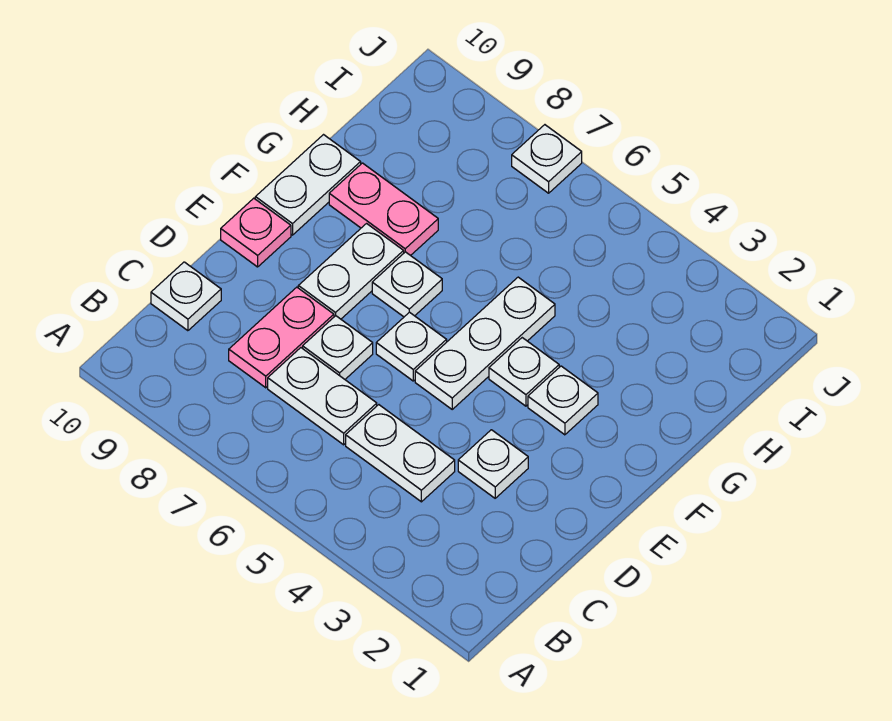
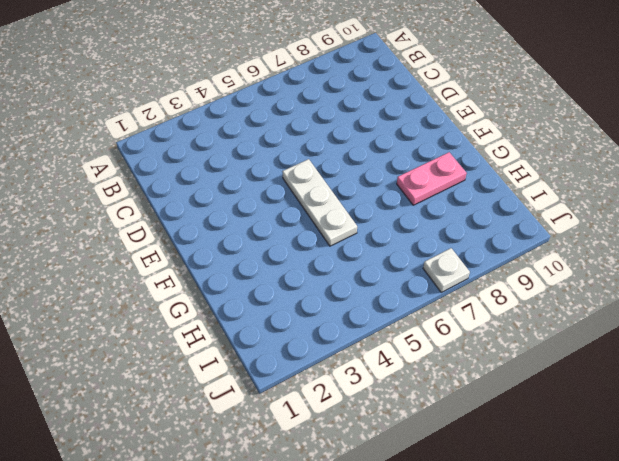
none -> white 1x2 plate [346,405,455,502]
none -> white 1x2 plate [268,348,377,445]
none -> pink 1x2 plate [229,287,334,388]

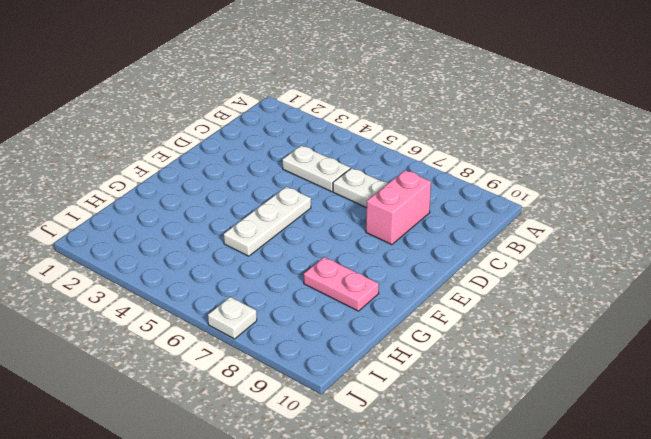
pink 1x2 brick [366,170,431,245] -> pink 1x2 plate [229,287,334,388]
none -> white 1x1 plate [151,262,221,331]
none -> white 1x1 plate [458,430,528,498]
none -> white 1x1 plate [303,316,373,379]

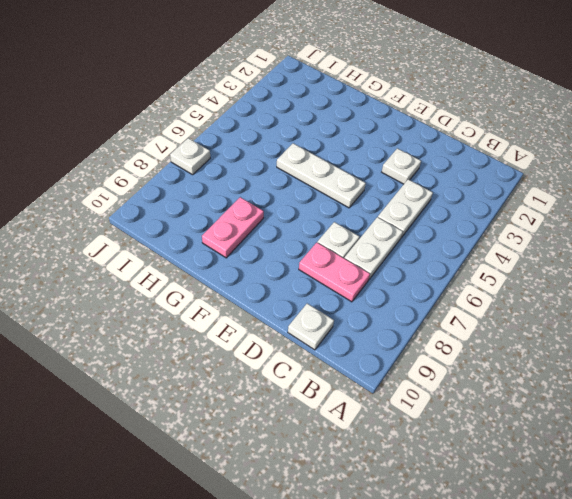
none -> white 1x1 plate [376,312,447,381]
none -> white 1x2 plate [298,224,404,319]
none -> pink 1x1 plate [221,198,291,267]

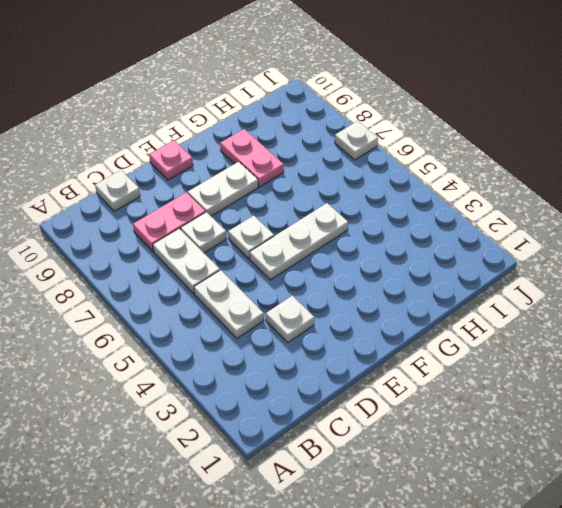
none -> white 1x1 plate [528,366,598,435]
none -> white 1x1 plate [489,338,559,406]
none -> white 1x1 plate [372,252,442,317]

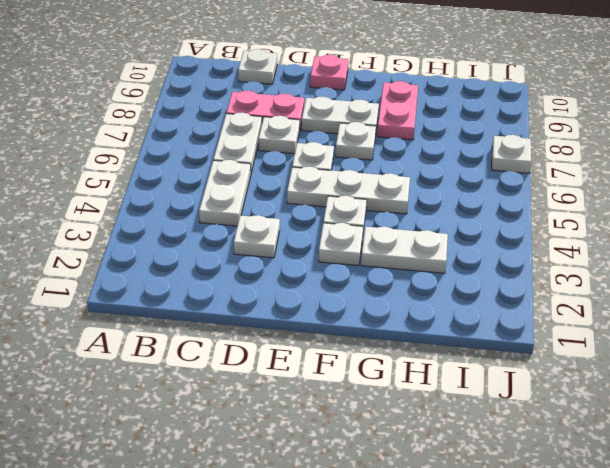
white 1x2 plate [361,227,448,273] -> white 1x2 plate moved to [255,135,361,235]

